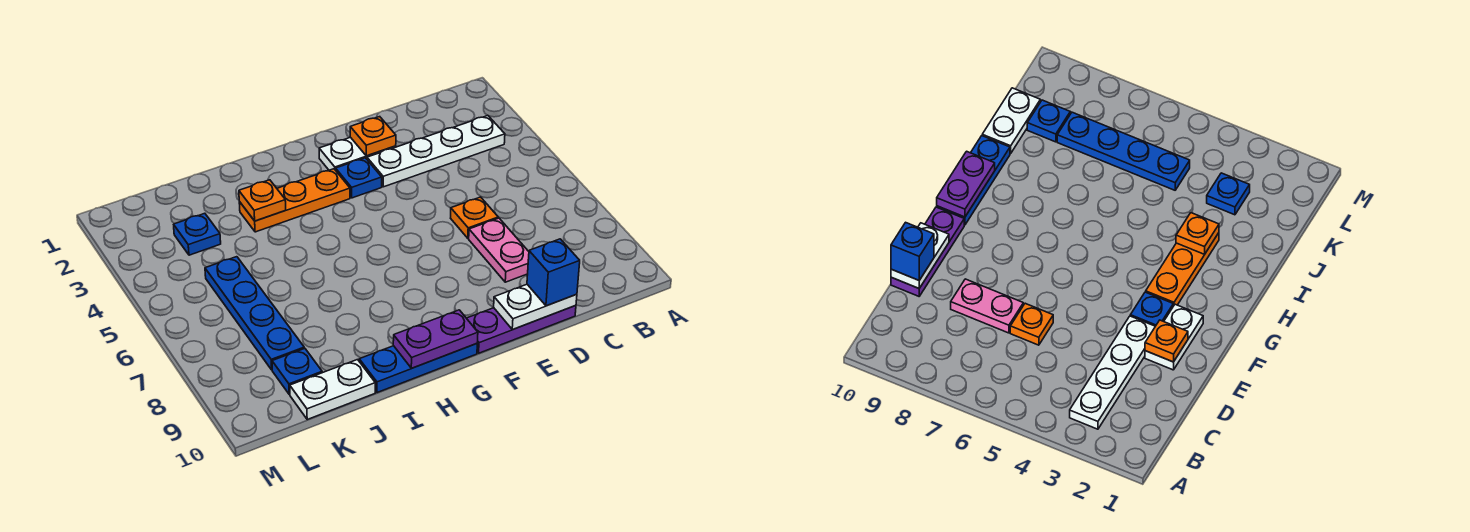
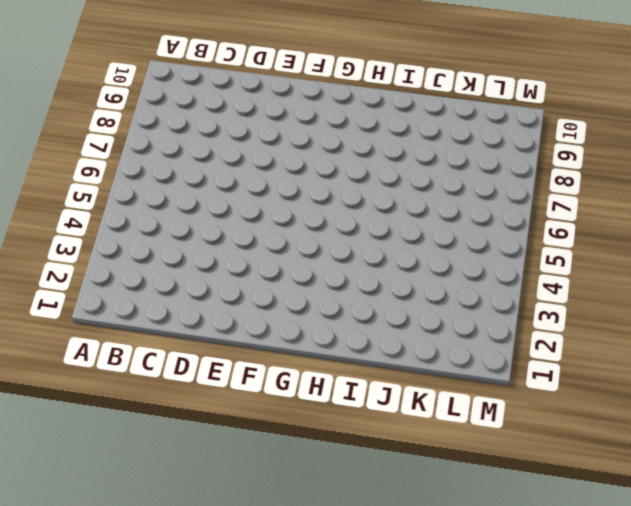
none -> white 1x4 plate [367,116,505,187]
none -> orange 1x1 plate [451,197,498,238]
none -> pink 1x2 plate [469,218,529,282]

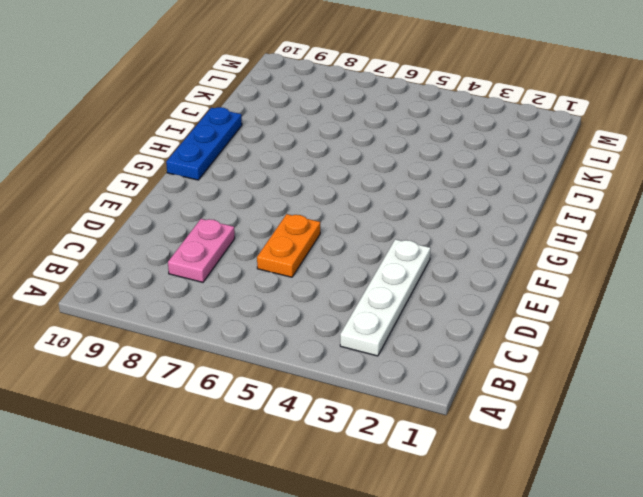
pink 1x2 plate [168,219,235,282] -> pink 1x2 plate turned to [469,218,529,282]
orange 1x2 plate [257,214,320,277] -> orange 1x1 plate [451,197,498,238]
none -> purple 1x3 plate [467,306,576,353]
none -> white 1x2 plate [319,137,396,170]
none -> blue 1x1 plate [336,158,382,198]

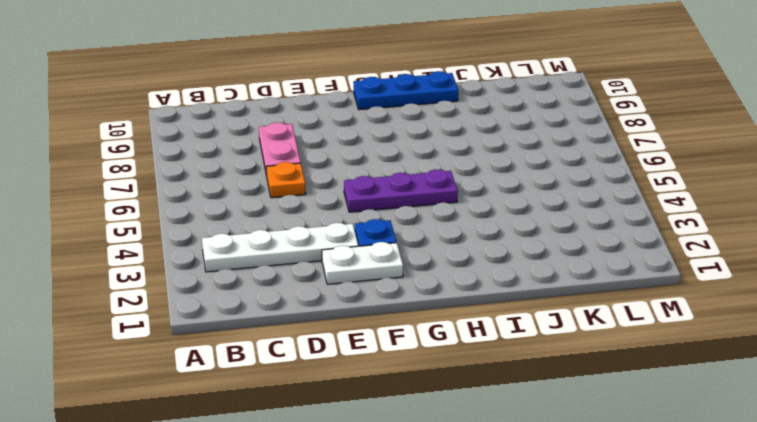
purple 1x3 plate [344,169,458,212] -> purple 1x3 plate moved to [467,306,576,353]
none -> orange 1x3 plate [239,169,350,232]
none -> white 1x2 plate [290,360,375,419]
none -> blue 1x1 plate [174,213,221,255]

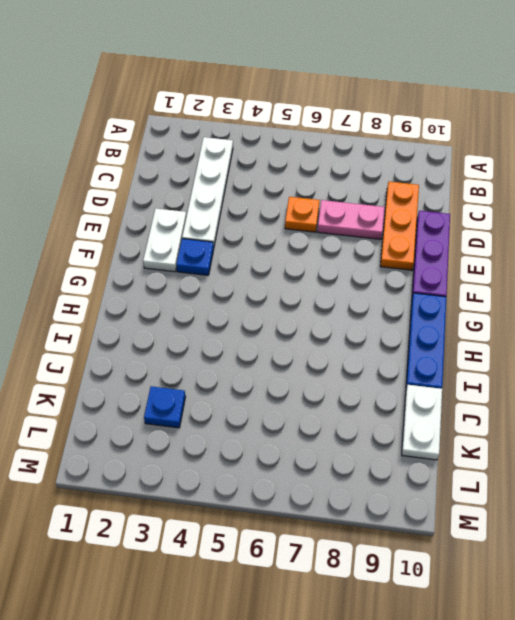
orange 1x3 plate [380,182,419,270] -> orange 1x3 plate moved to [239,169,350,232]
none -> blue 1x4 plate [205,257,304,370]
none -> blue 1x1 plate [272,348,322,394]
none -> white 1x2 plate [494,284,577,330]

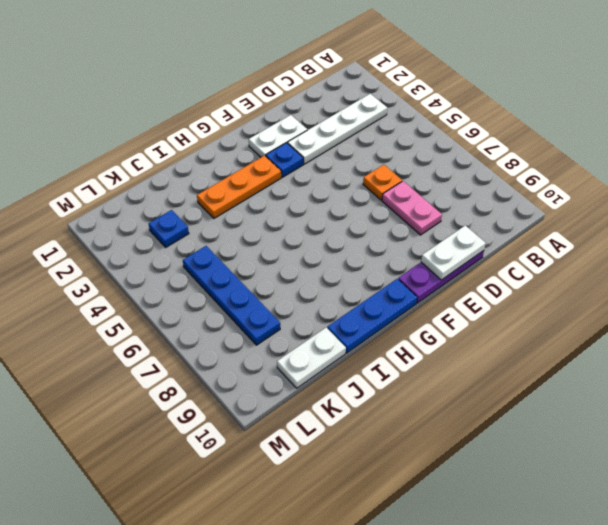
none -> blue 1x1 plate [272,348,322,394]
none -> orange 1x1 plate [350,117,396,156]
none -> purple 1x2 plate [393,310,478,368]

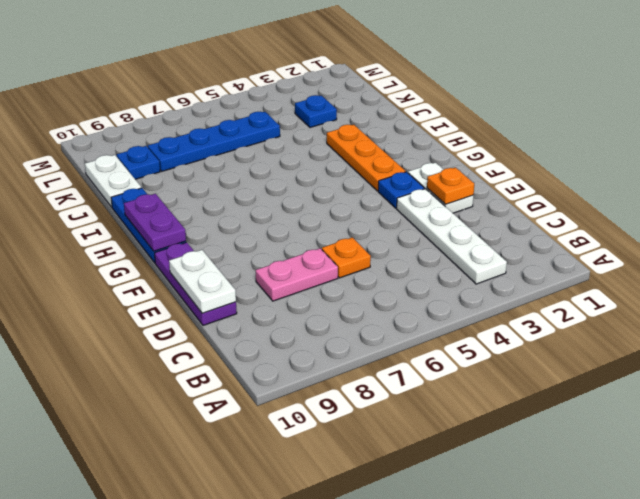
none -> orange 1x1 plate [239,180,286,221]
none -> blue 1x1 brick [527,239,580,306]

